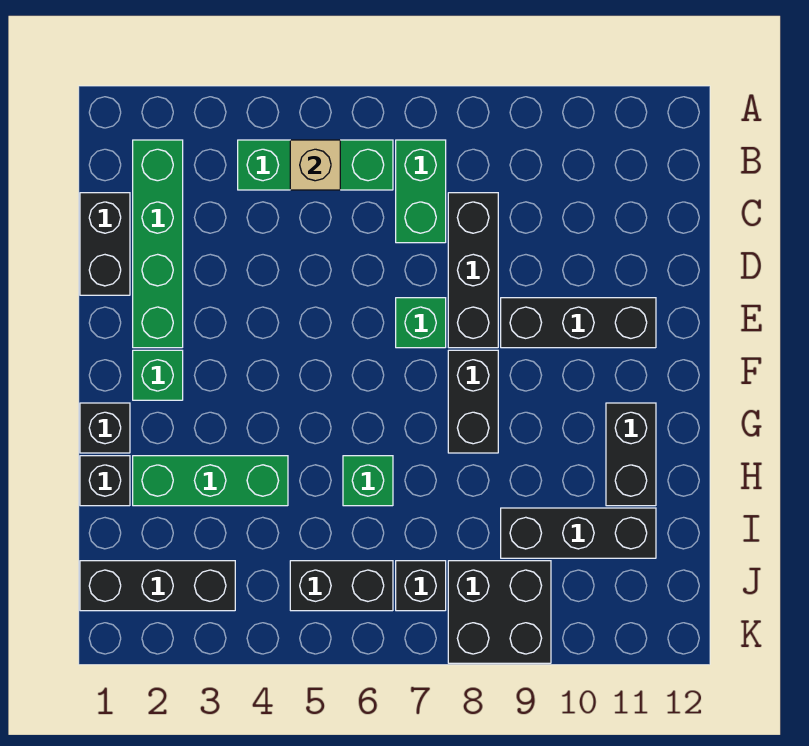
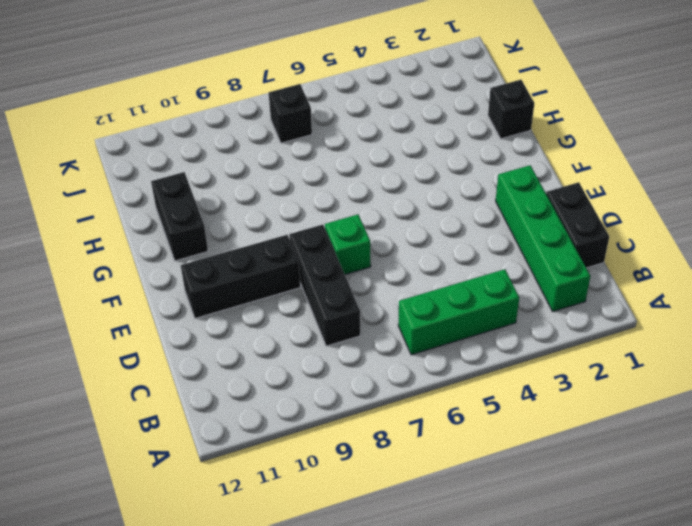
none -> green 1x2 brick [396,140,446,243]
none -> green 1x1 brick [133,350,183,400]
none -> black 1x2 brick [448,350,498,453]

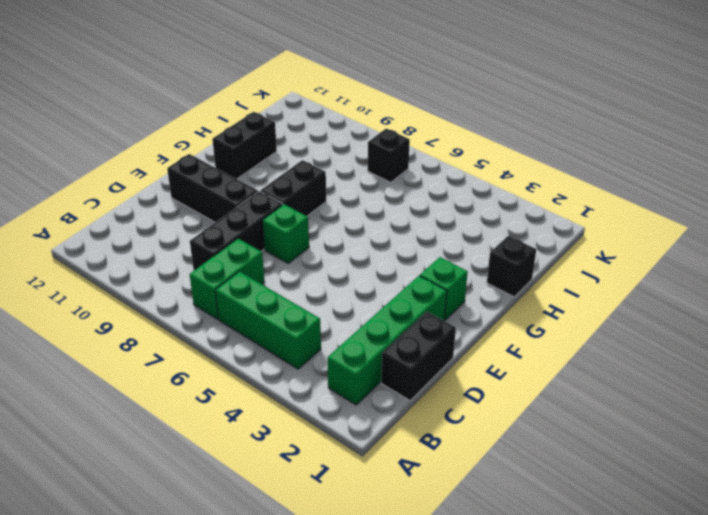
none -> black 1x1 brick [80,403,130,453]
none -> green 1x3 brick [133,456,288,506]
none -> green 1x1 brick [343,456,393,506]

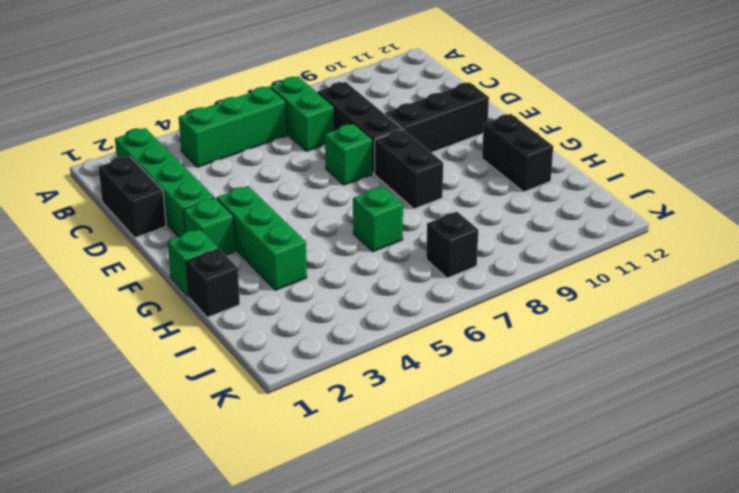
green 1x3 brick [217,186,307,290] -> green 1x3 brick turned to [133,456,288,506]
green 1x1 brick [168,229,218,297] -> black 1x1 brick [80,403,130,453]
none -> black 1x3 brick [501,508,656,558]
none -> black 1x3 brick [80,561,235,611]
none -> black 1x2 brick [290,561,393,611]

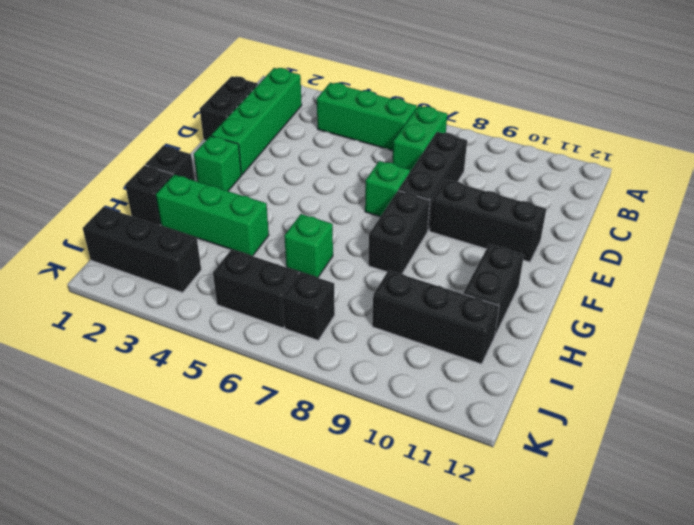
none -> black 2x2 brick [448,561,551,663]
none -> tan 1x1 brick [290,140,340,190]

